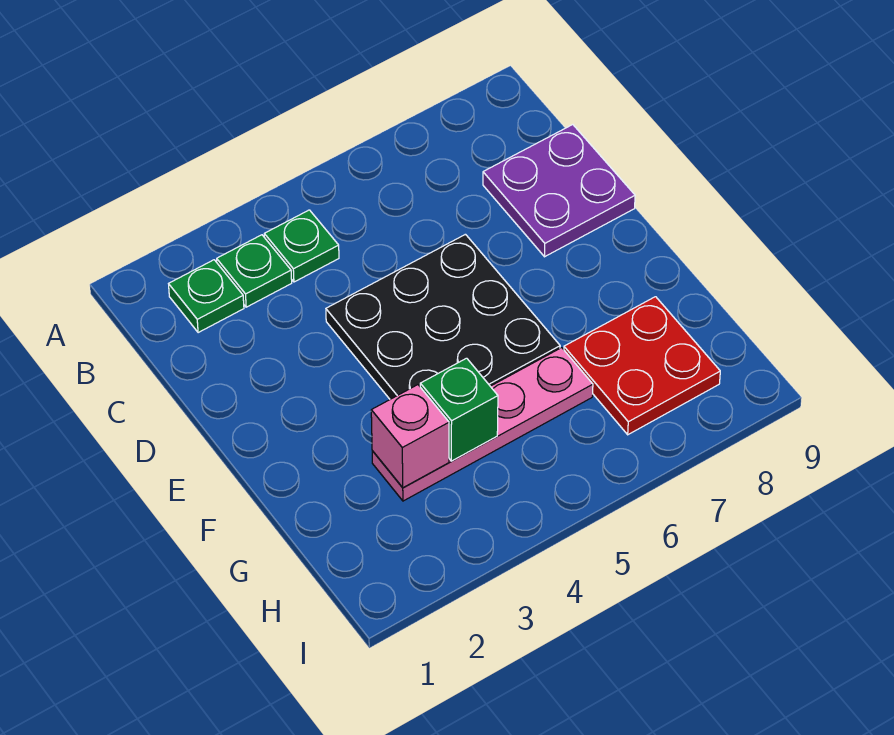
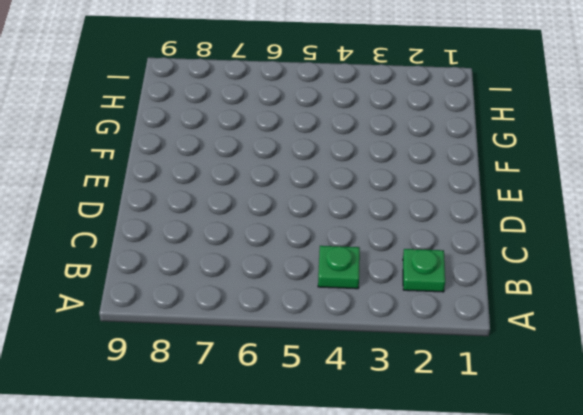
none -> green 1x1 plate [217,235,292,307]
none -> purple 2x2 plate [483,125,635,257]

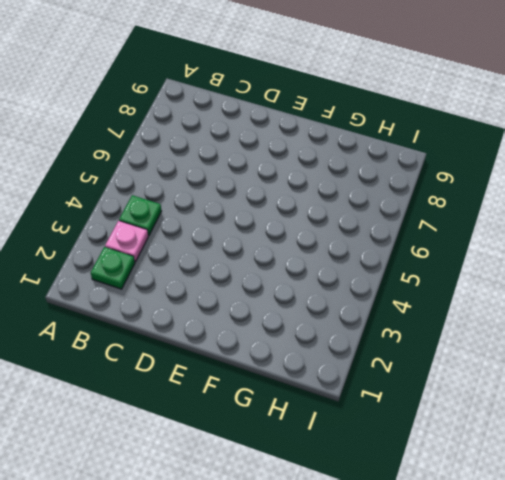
pink 1x1 plate [105,221,148,262] -> green 1x1 plate [217,235,292,307]
none -> purple 2x2 plate [483,125,635,257]
none -> black 3x3 plate [326,234,560,399]

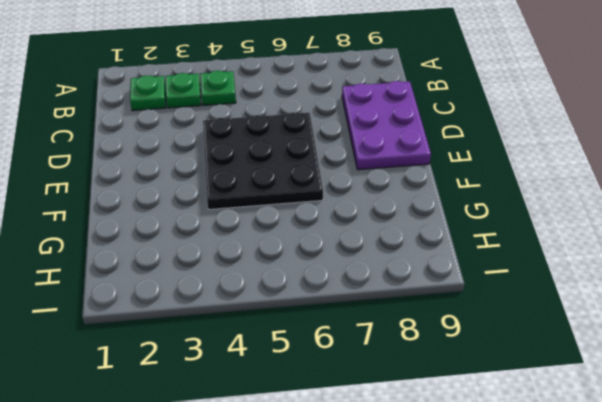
purple 2x3 plate [342,81,431,170] -> purple 2x2 plate [483,125,635,257]
none -> pink 1x4 plate [372,348,593,501]
none -> red 2x2 plate [564,297,720,435]

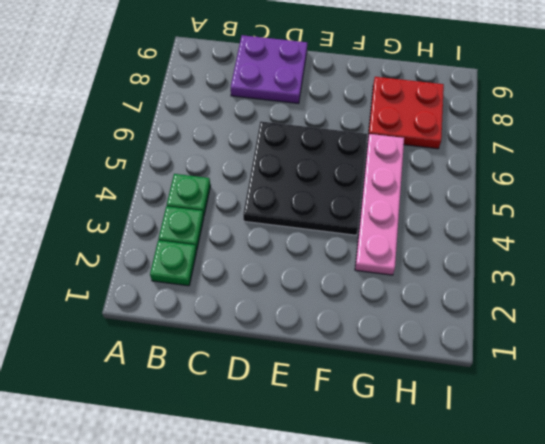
none -> pink 1x1 brick [371,385,449,488]
none -> green 1x1 brick [420,358,498,461]

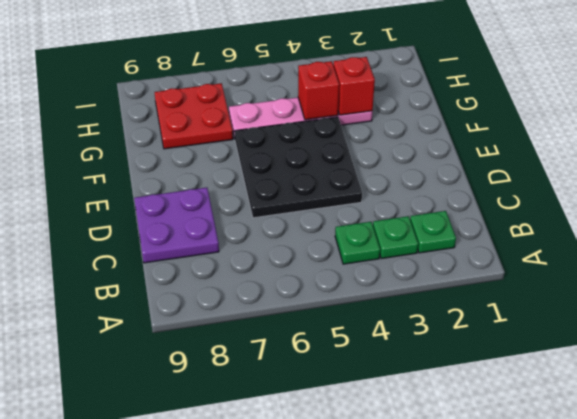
red 1x1 brick [333,57,375,115] -> pink 1x1 brick [371,385,449,488]
red 1x1 brick [298,61,339,120] -> green 1x1 brick [420,358,498,461]

